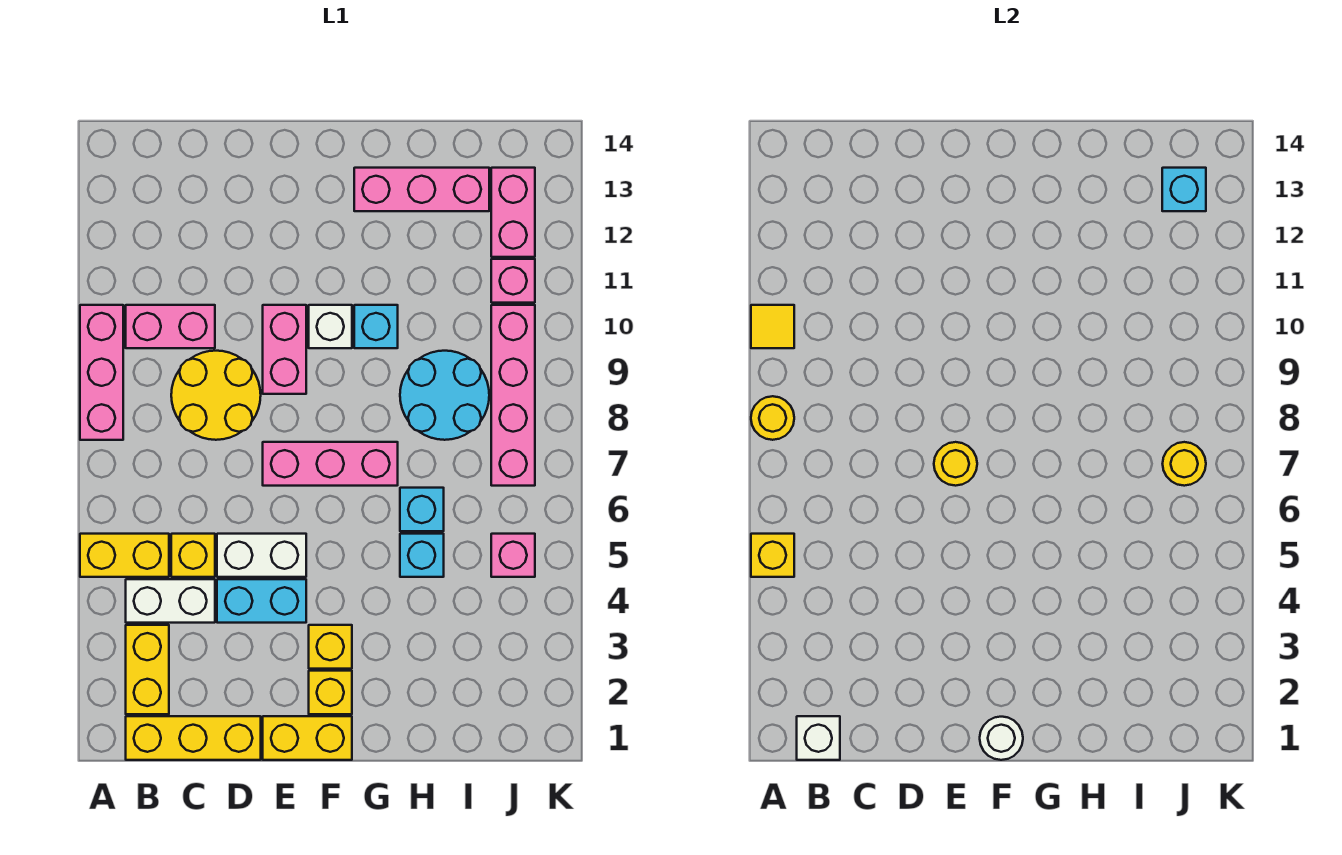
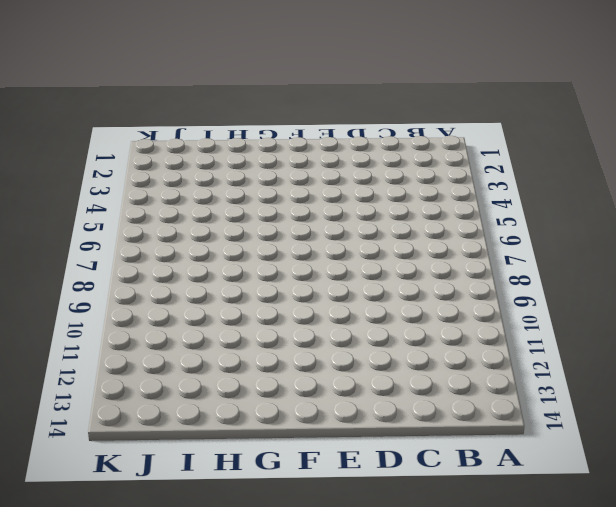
none -> yellow 1x2 brick [80,534,169,577]
none -> pink 1x3 brick [80,305,123,440]
none -> yellow 1x3 brick [126,716,261,760]
none -> yellow 1x2 brick [126,625,169,714]

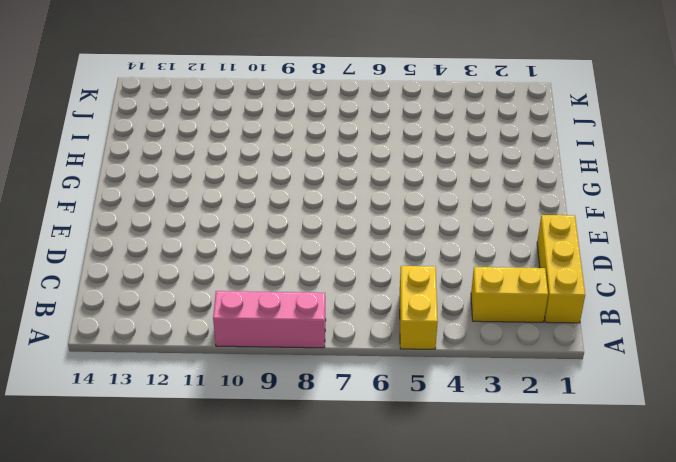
none -> white 1x2 brick [126,579,215,623]
none -> pink 1x2 brick [126,305,215,348]
none -> yellow 1x1 brick [171,534,215,577]
none -> yellow 2x2 round brick [171,351,261,440]

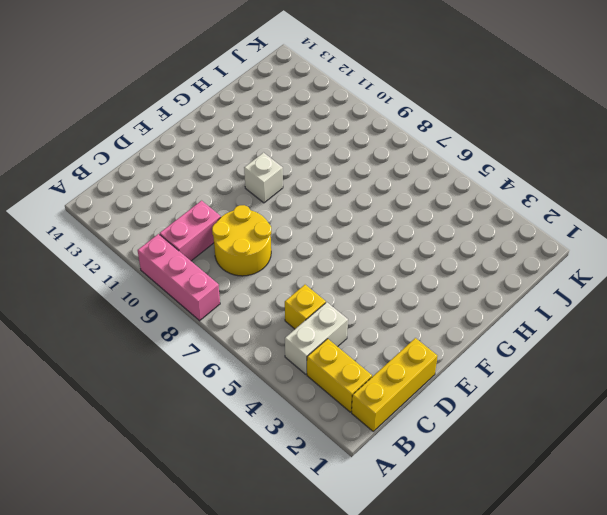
none -> yellow 1x2 brick [80,534,169,577]
none -> cyan 1x2 brick [217,579,306,623]
none -> white 1x2 brick [217,534,306,577]
none -> yellow 1x2 brick [263,716,352,760]

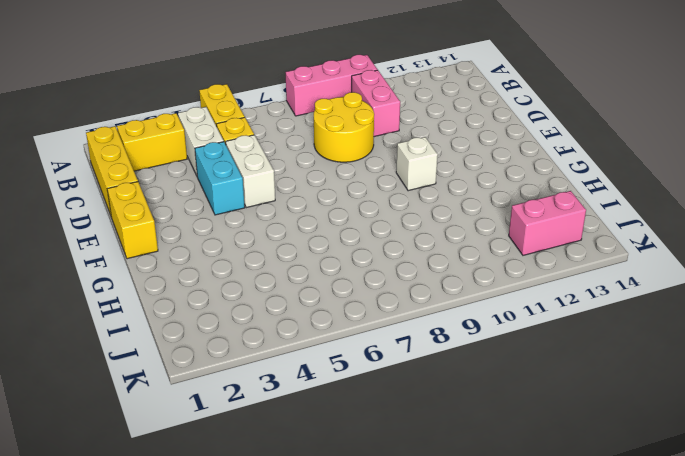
none -> pink 1x3 brick [263,442,398,486]
none -> pink 1x2 brick [263,305,306,394]
none -> yellow 1x1 brick [309,671,352,714]
none -> yellow 1x1 brick [309,625,352,669]

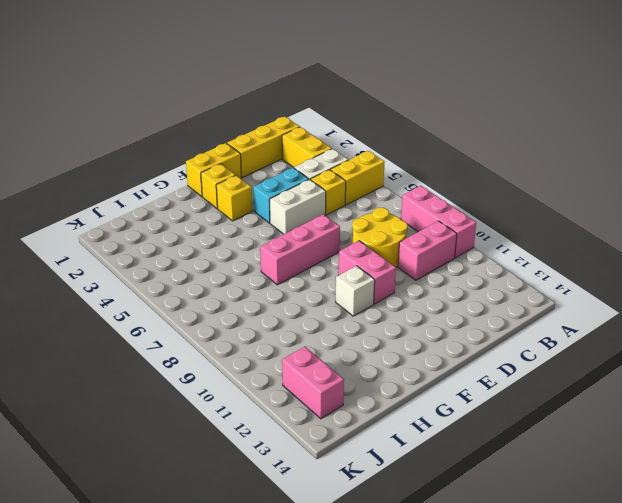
none -> cyan 1x1 brick [354,305,398,348]
none -> pink 1x3 brick [354,168,489,211]
none -> cyan 1x1 brick [400,534,444,577]
none -> cyan 1x1 brick [400,488,444,531]

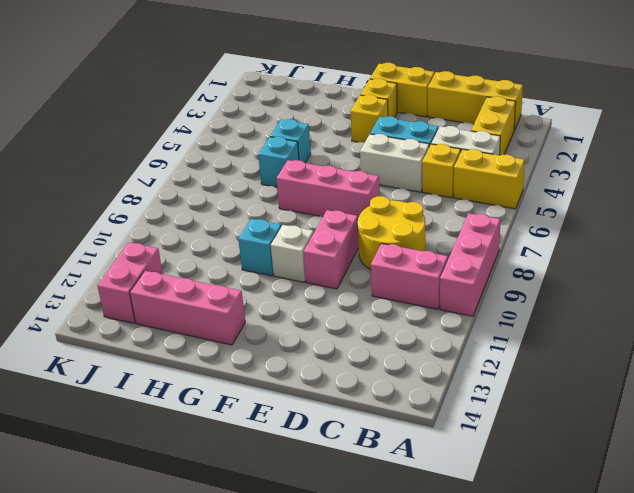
none -> cyan 2x2 round brick [400,351,489,440]
none -> pink 1x1 brick [491,534,535,577]
none -> pink 1x4 brick [491,305,535,486]
none -> pink 1x1 brick [491,259,535,303]

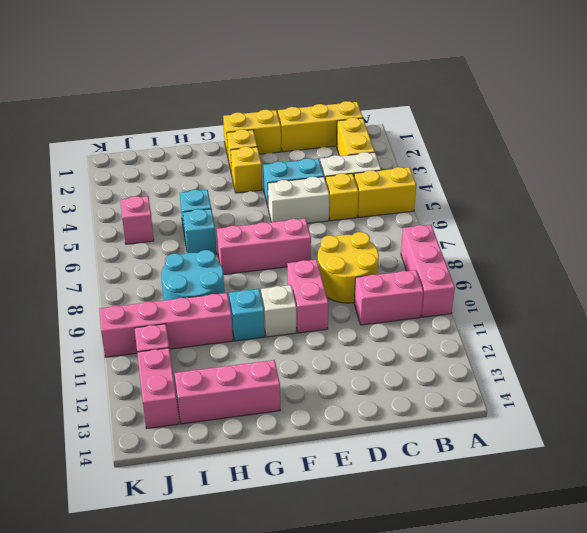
pink 1x4 brick [99,293,233,357] -> pink 1x4 brick turned to [491,305,535,486]
none -> yellow 1x1 brick [751,534,794,577]
none -> yellow 1x1 round brick [751,396,794,440]
none -> yellow 1x1 tile [751,305,794,348]
none -> white 1x1 brick [797,716,840,760]

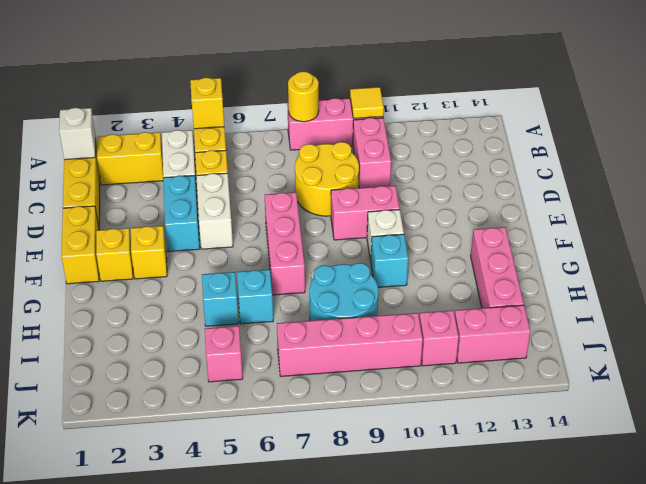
none -> yellow 1x1 round brick [934,442,977,486]
none -> white 1x1 round brick [980,717,1023,760]
none -> yellow 1x1 round brick [1163,442,1206,486]
none -> cyan 1x1 brick [1162,168,1206,211]

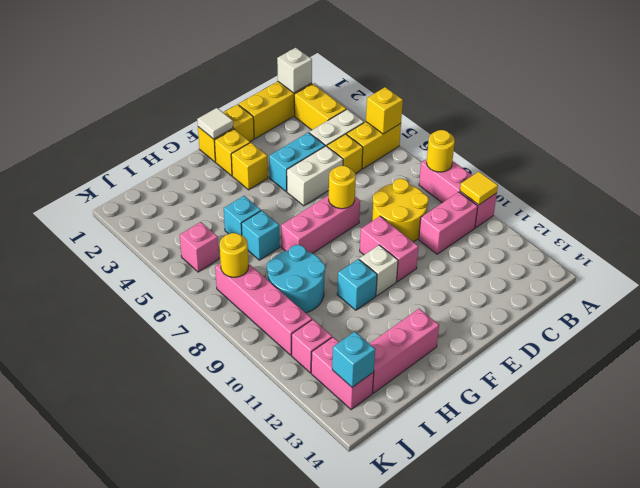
white 1x1 tile [197,108,233,139] -> white 1x1 round brick [980,717,1023,760]

